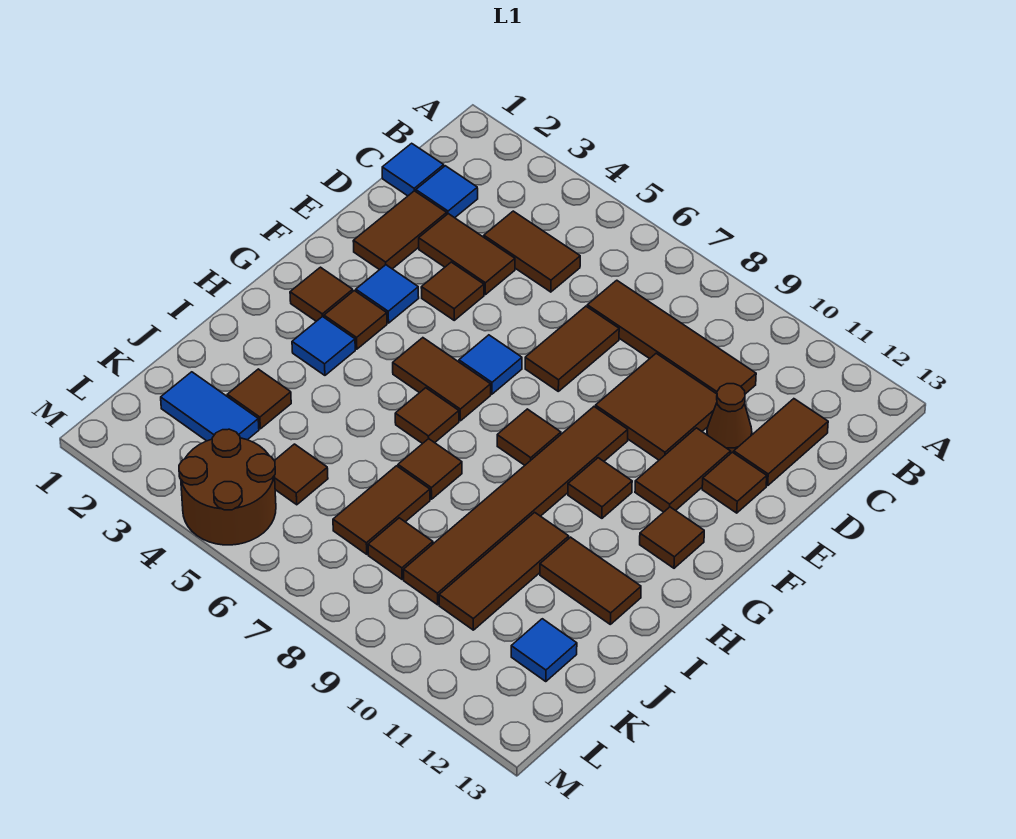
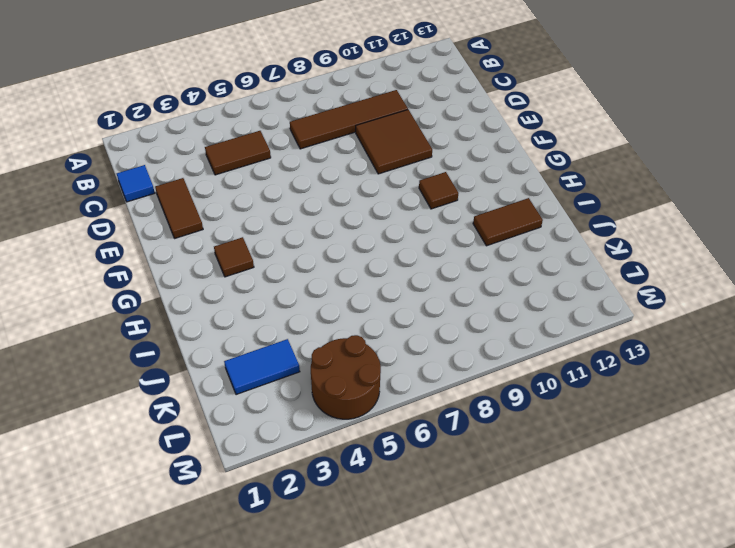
none -> blue 1x1 tile [416,166,478,218]
none -> brown 1x2 tile [734,399,828,486]
none -> brown 1x2 tile [419,214,515,295]
none -> brown 1x2 tile [525,306,619,391]

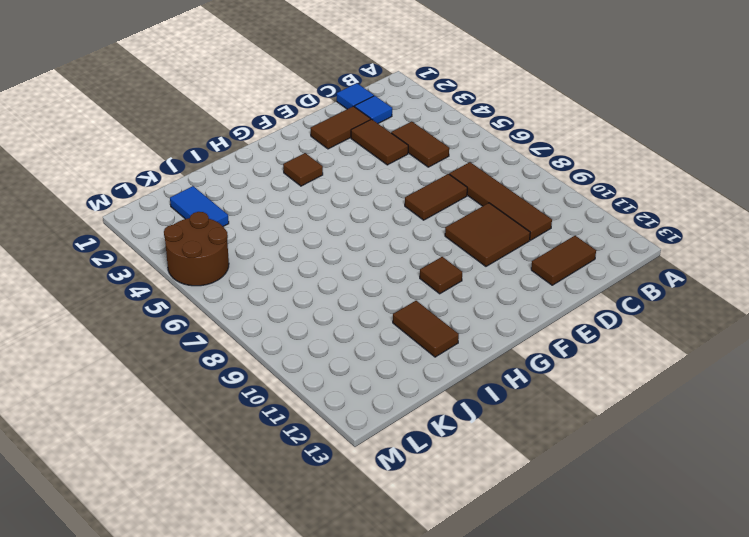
none -> brown 1x1 cone [707,384,752,453]
none -> brown 1x1 tile [421,262,484,320]
none -> brown 1x2 tile [635,428,731,512]
none -> brown 1x1 tile [702,452,767,513]

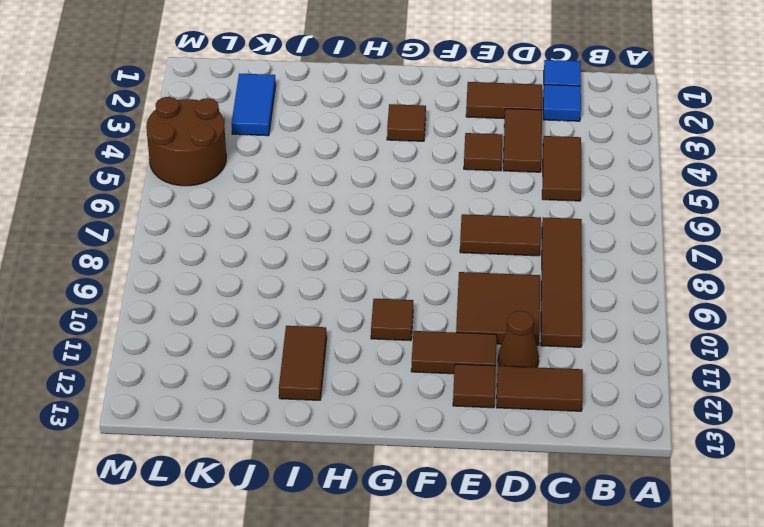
none -> blue 1x1 tile [356,265,419,323]
none -> blue 1x1 tile [459,335,522,394]
none -> brown 1x6 tile [404,407,628,605]
none -> brown 1x1 tile [290,267,353,321]

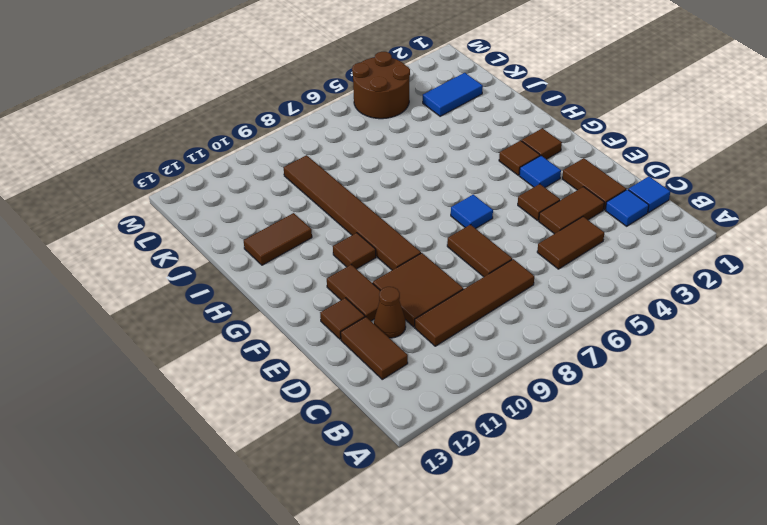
none -> brown 1x2 tile [393,338,491,421]
none -> brown 1x1 tile [497,409,561,465]
none -> brown 1x1 tile [640,507,704,568]
none -> blue 1x1 tile [292,316,355,375]

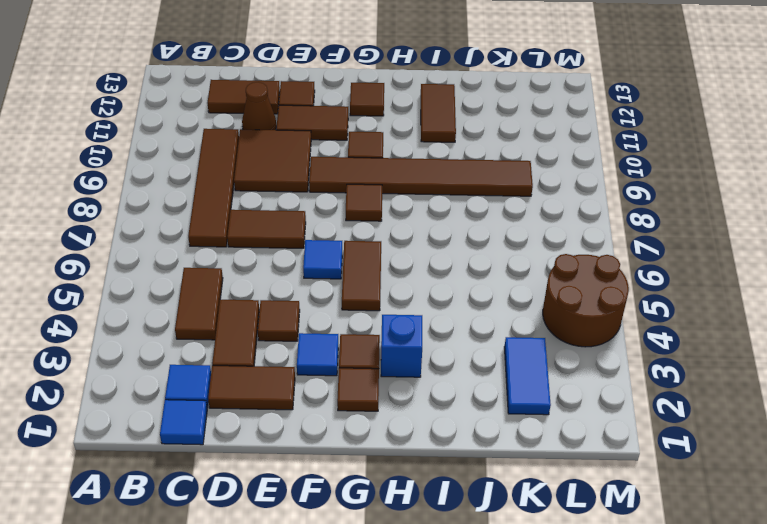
blue 1x1 brick [381,315,422,377] -> blue 1x1 tile [292,316,355,375]
none -> brown 1x1 tile [395,388,459,444]
none -> brown 1x1 tile [398,439,462,499]
none -> brown 1x3 tile [439,512,569,630]
none -> brown 1x1 tile [227,369,291,429]

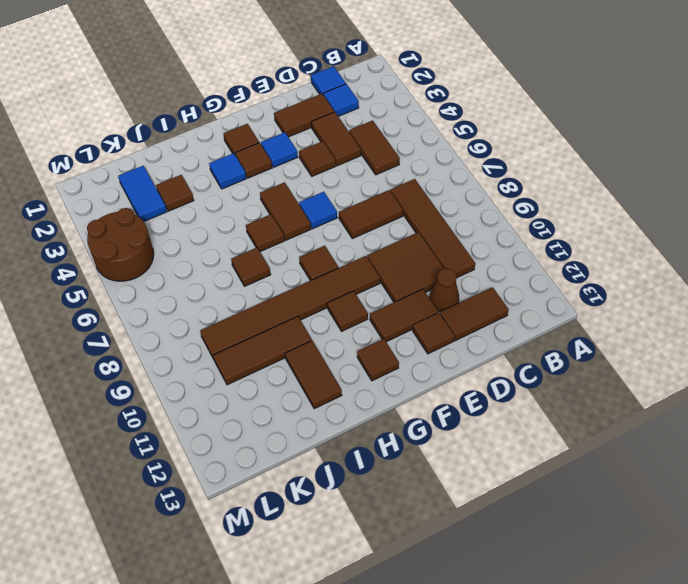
none -> brown 1x2 tile [333,466,430,554]
none -> brown 1x1 tile [274,444,328,505]
none -> brown 1x1 tile [368,518,433,579]
none -> blue 1x1 tile [511,619,577,682]

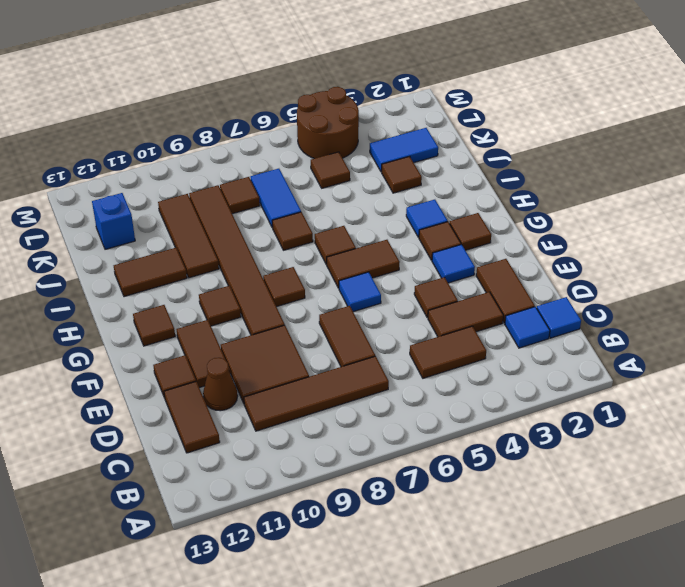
blue 1x2 tile [251,169,301,228] -> brown 1x2 tile [333,466,430,554]
blue 1x1 brick [92,193,135,249] -> blue 1x1 tile [511,619,577,682]

